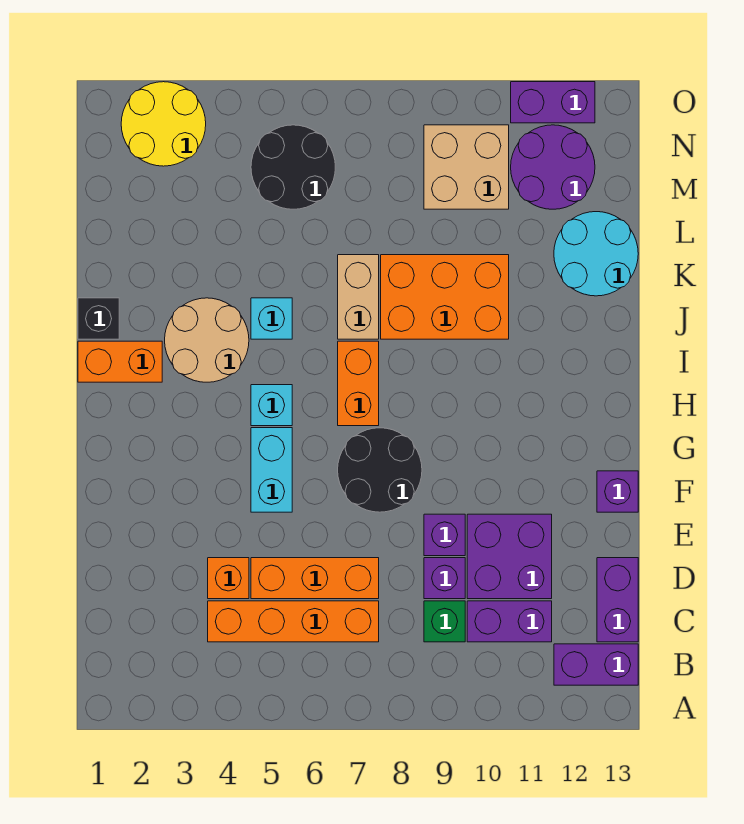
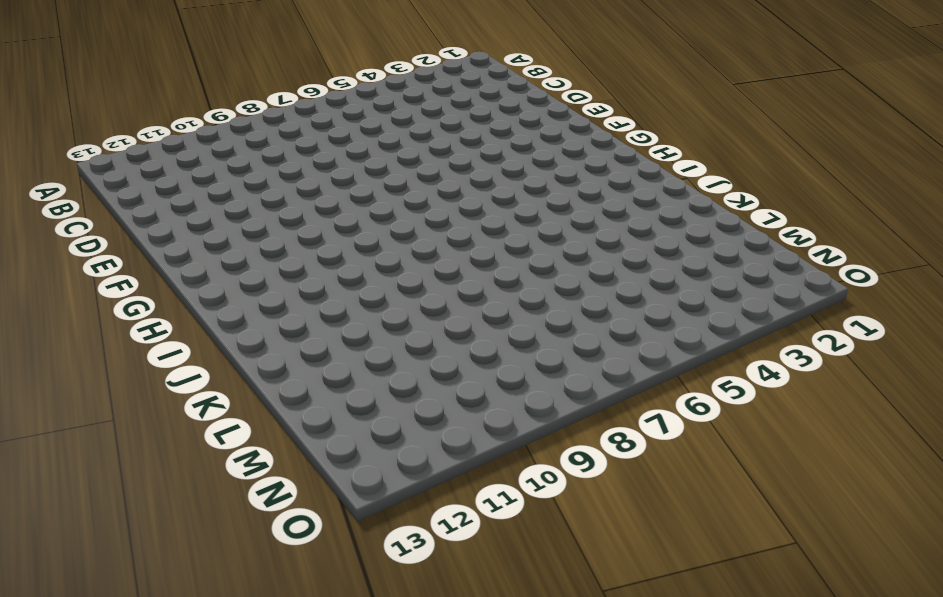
none -> purple 1x2 brick [554,644,638,685]
none -> orange 1x4 brick [208,601,379,642]
none -> green 1x1 brick [424,601,465,642]

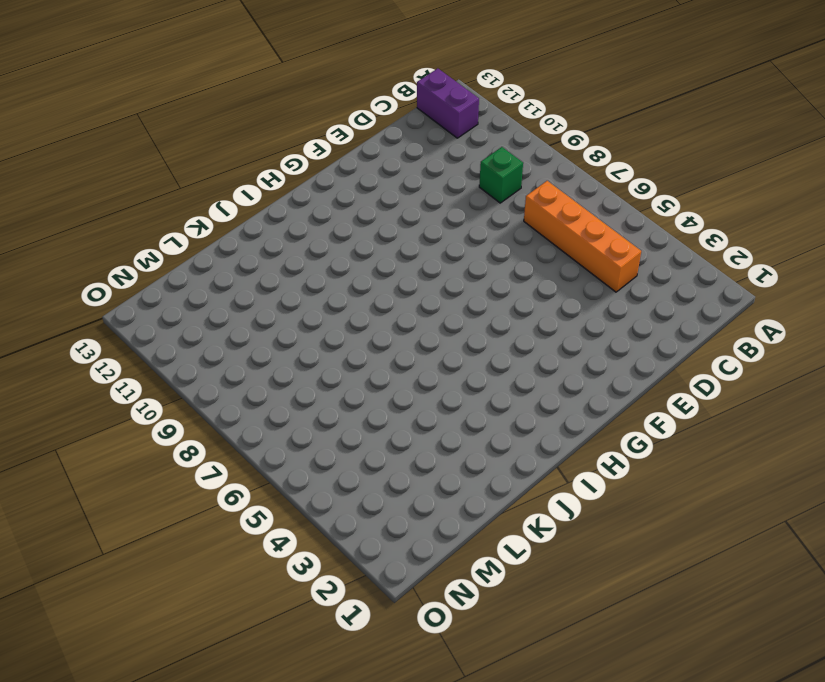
none -> purple 1x2 brick [467,601,552,642]
none -> purple 1x2 brick [597,558,638,642]
none -> orange 1x1 brick [208,558,249,599]

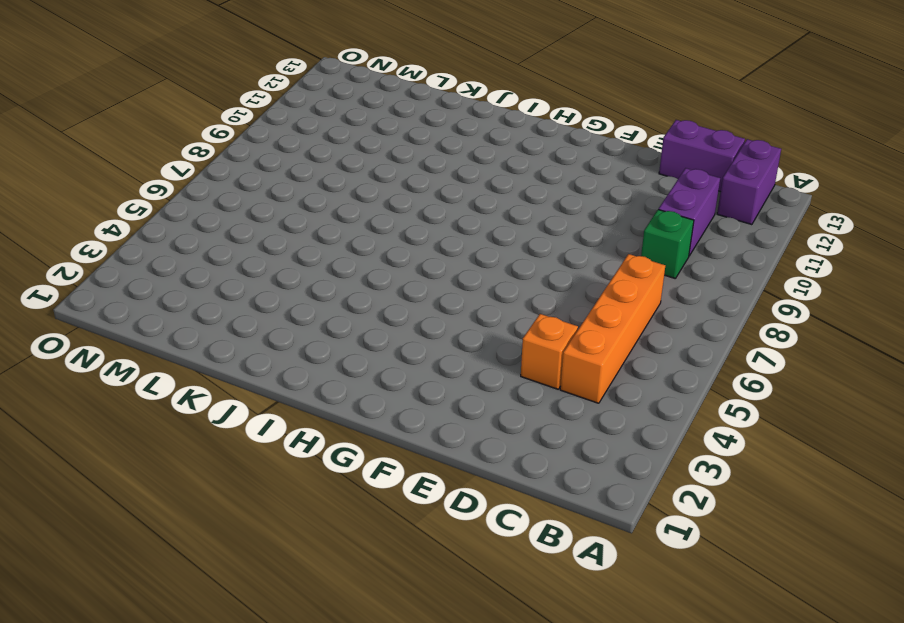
none -> orange 1x3 brick [251,558,379,599]
none -> purple 1x1 brick [424,558,465,599]
none -> purple 2x2 brick [467,514,552,599]

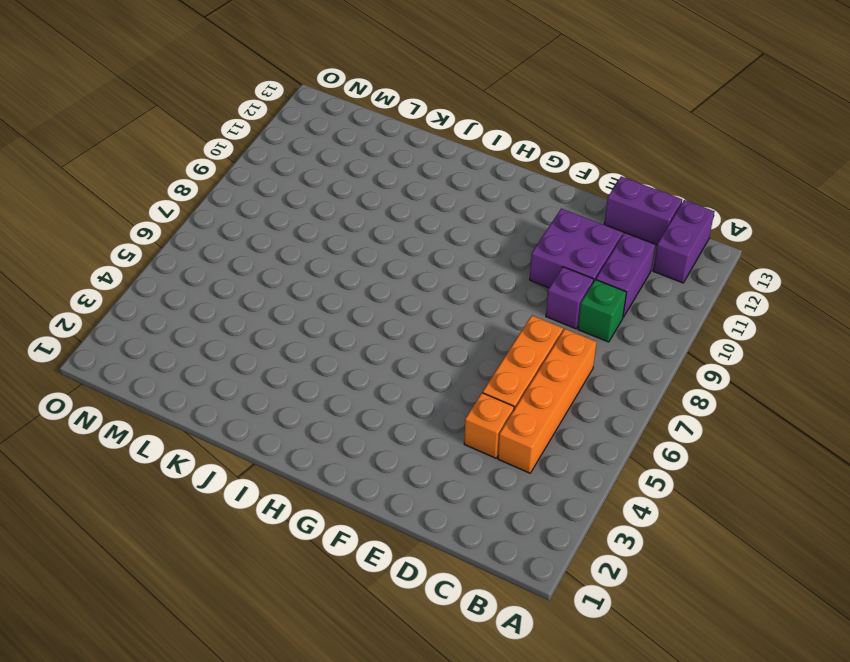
none -> purple 1x1 brick [424,514,465,556]
none -> cyan 1x2 brick [251,428,292,512]
none -> black 2x2 round brick [338,428,422,512]

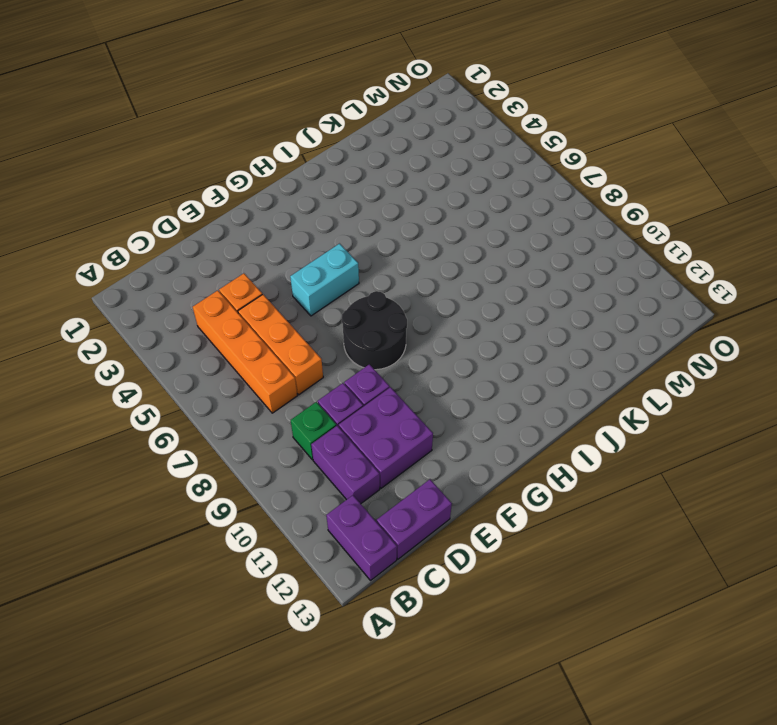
none -> purple 1x1 brick [597,471,638,512]
none -> cyan 1x1 brick [251,385,292,426]
none -> orange 1x2 brick [338,341,379,426]

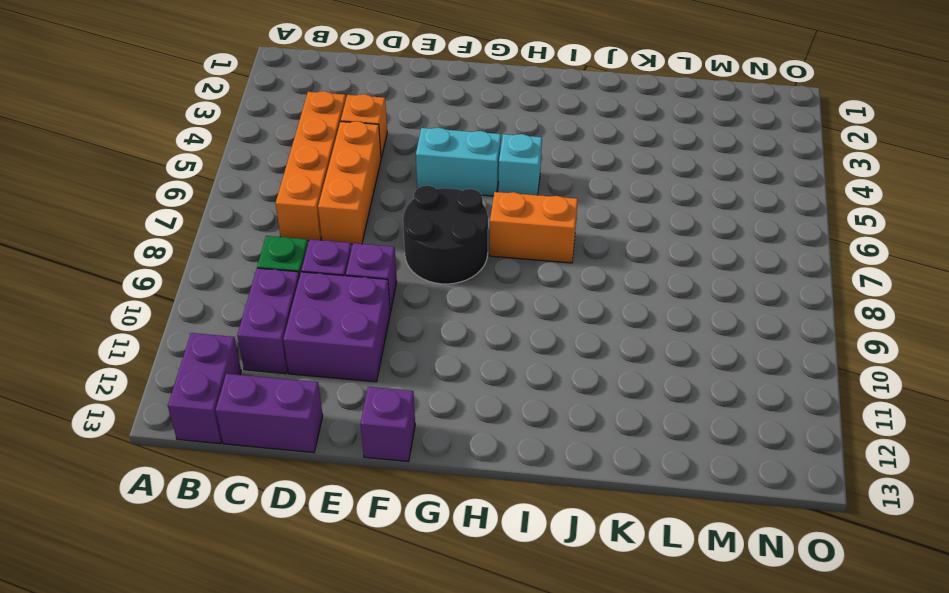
none -> orange 1x2 brick [78,341,162,382]
none -> tan 2x2 round brick [165,298,249,382]
none -> black 1x1 brick [78,298,119,339]

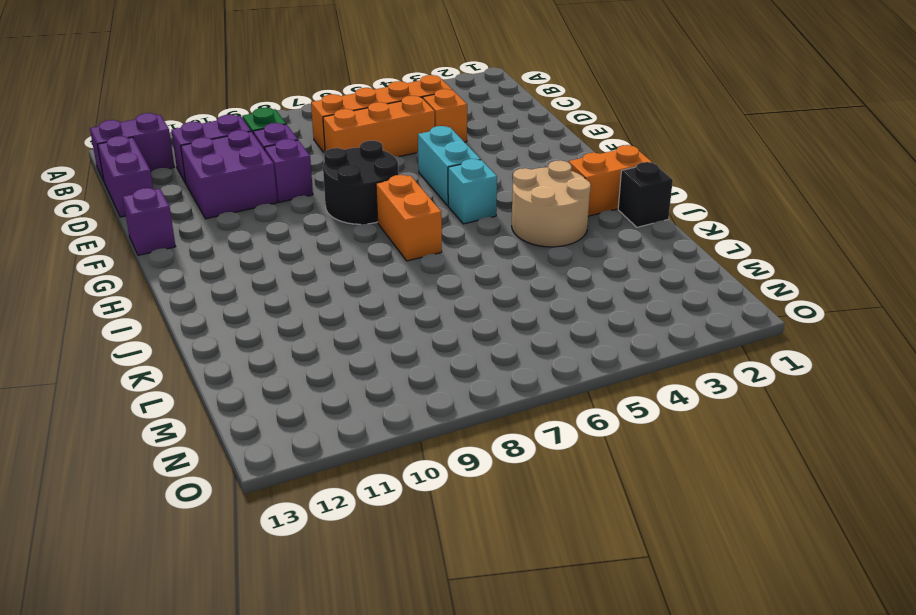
none -> cyan 1x1 brick [251,298,292,339]
none -> tan 1x2 brick [338,255,379,339]
none -> orange 2x3 brick [381,255,509,339]

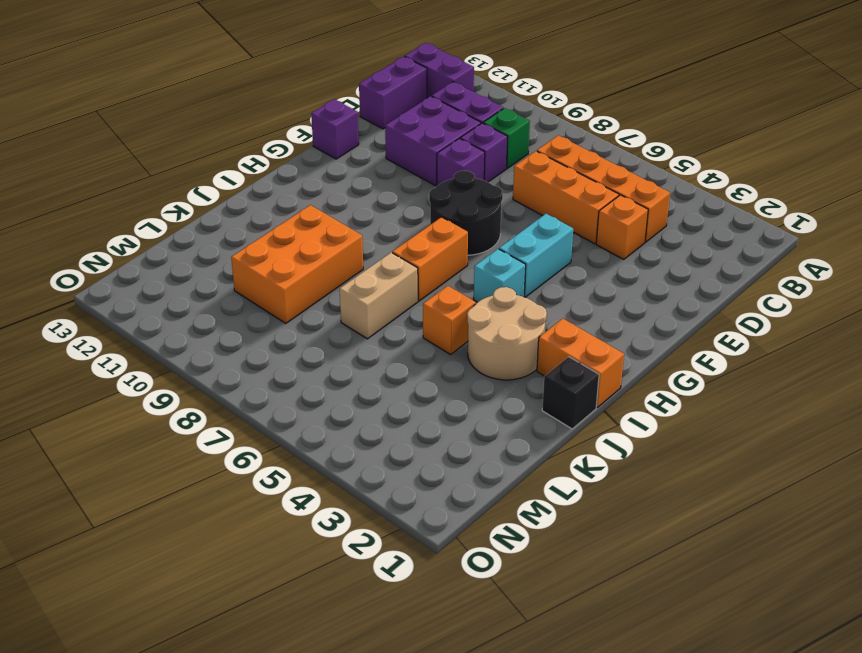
orange 1x1 brick [423,286,476,354] -> cyan 1x1 brick [251,298,292,339]
orange 2x3 brick [231,205,363,323] -> orange 2x3 brick turned to [381,255,509,339]
none -> cyan 2x2 round brick [554,212,638,296]
none -> black 2x2 round brick [251,125,335,209]
none -> tan 2x2 brick [424,125,509,209]

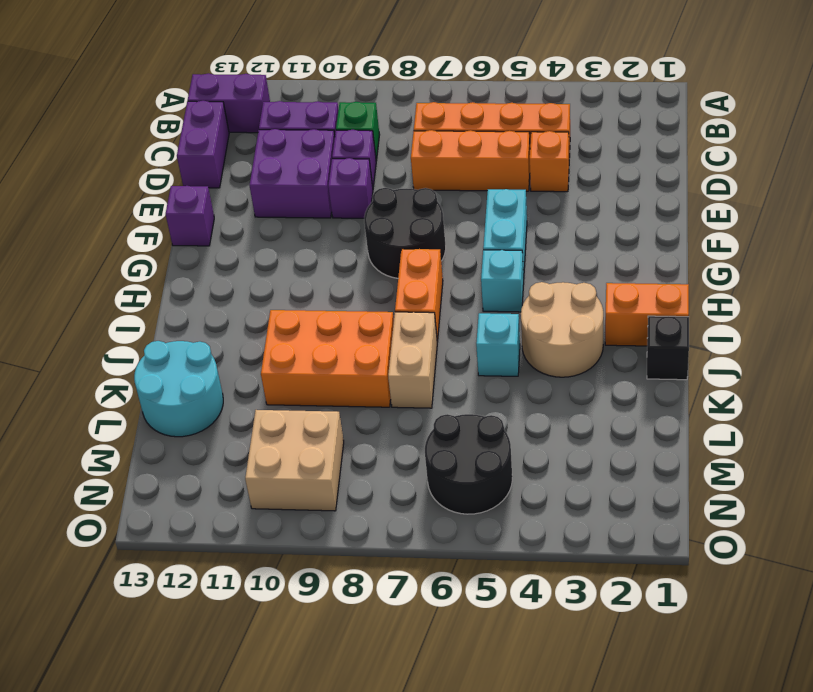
none -> purple 2x2 round brick [511,125,595,209]
none -> yellow 2x2 round brick [121,82,206,166]
none -> purple 1x2 brick [511,82,595,123]

